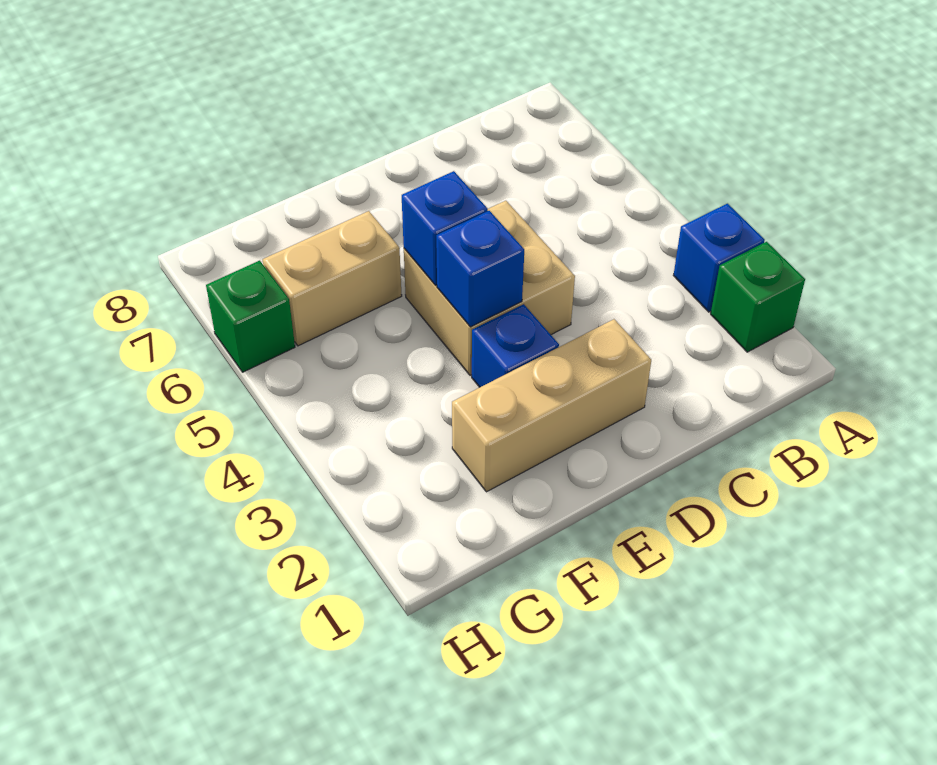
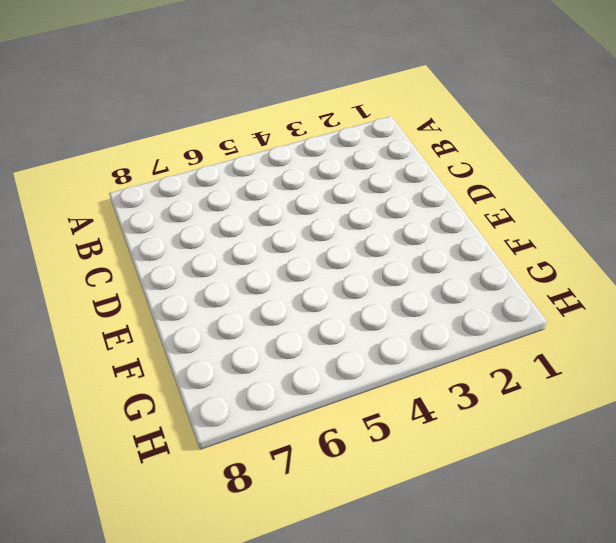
none -> green 1x1 brick [711,242,805,352]
none -> blue 1x1 brick [673,204,765,312]

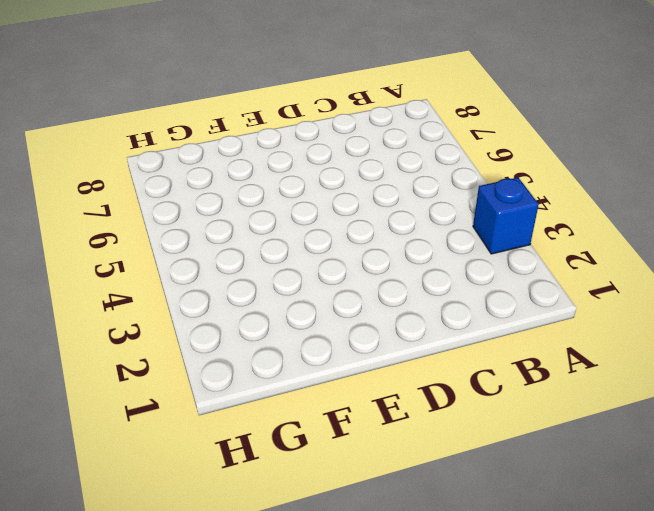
none -> green 1x1 brick [711,242,805,352]
none -> tan 1x3 brick [452,319,651,492]

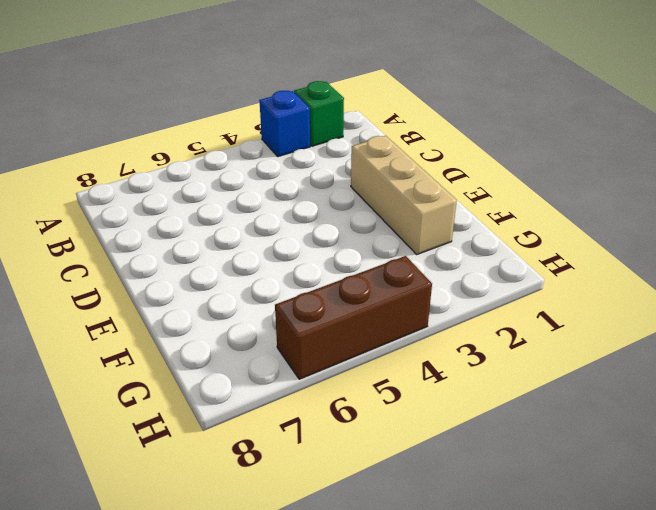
brown 1x3 brick [275,256,432,379] -> green 1x1 brick [206,261,295,372]
none -> tan 2x2 brick [404,201,575,375]
none -> blue 1x1 brick [472,304,559,387]

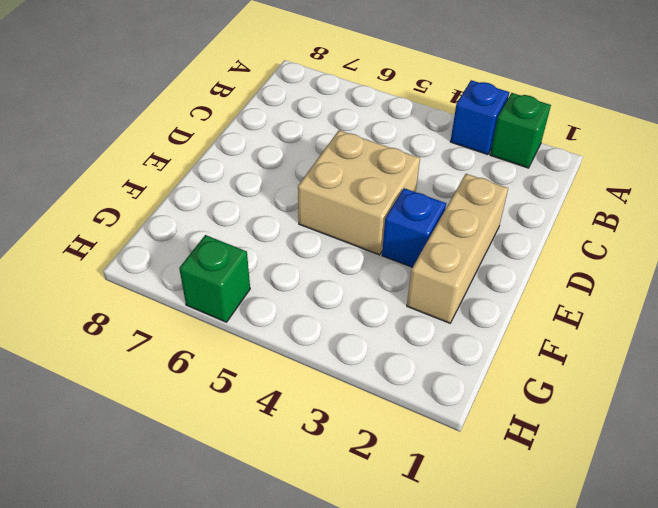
none -> tan 1x2 brick [263,211,402,346]
none -> blue 1x1 brick [436,211,524,327]

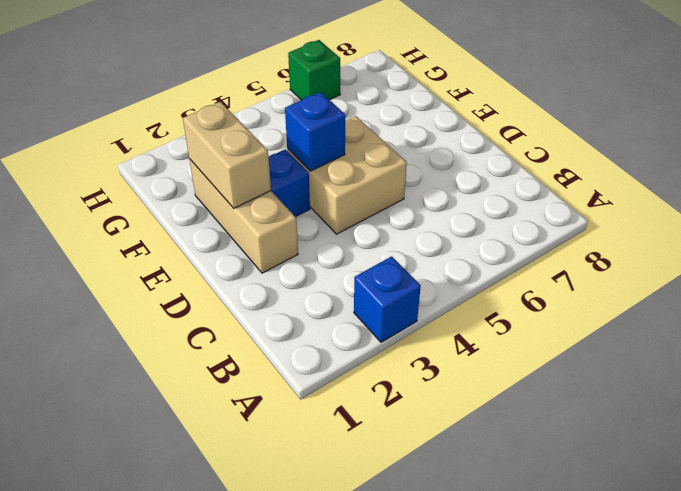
tan 1x2 brick [183,102,271,208] -> tan 1x2 brick moved to [263,211,402,346]
none -> green 1x1 brick [711,242,805,352]
none -> blue 1x1 brick [402,171,488,285]

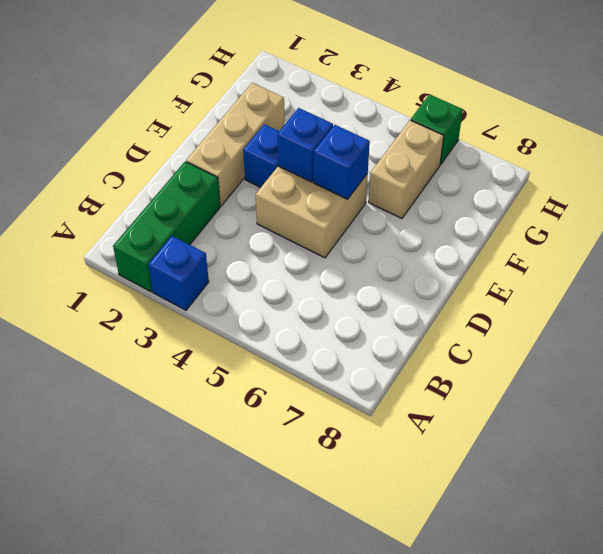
green 1x3 brick [113,162,220,292] -> green 1x1 brick [711,242,805,352]

